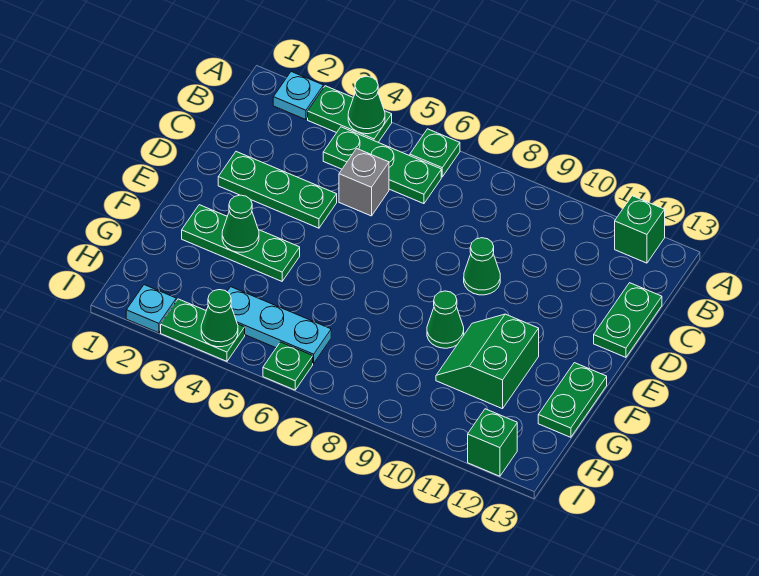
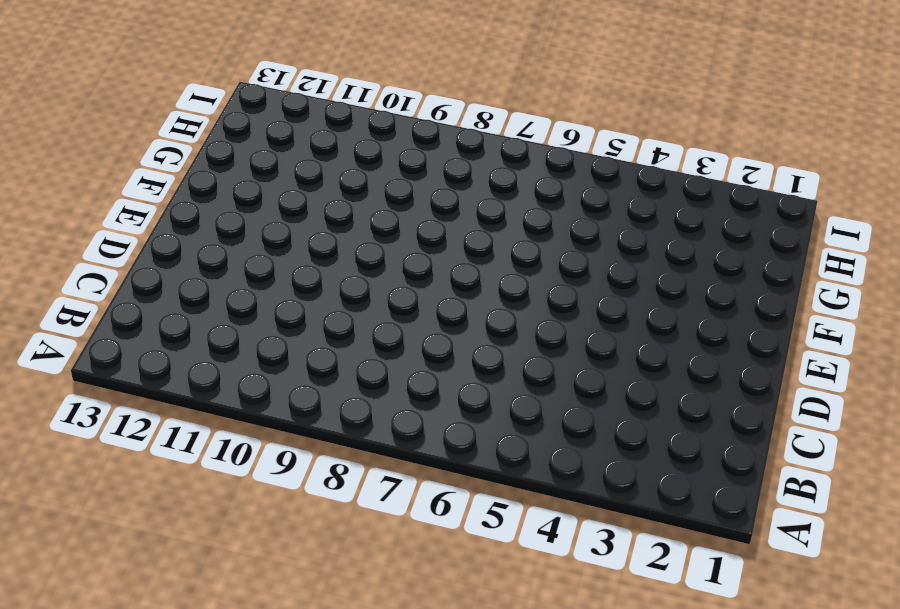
none -> cyan 1x1 plate [273,72,323,120]
none -> green 1x2 plate [308,86,392,142]
none -> green 1x1 plate [410,129,460,177]

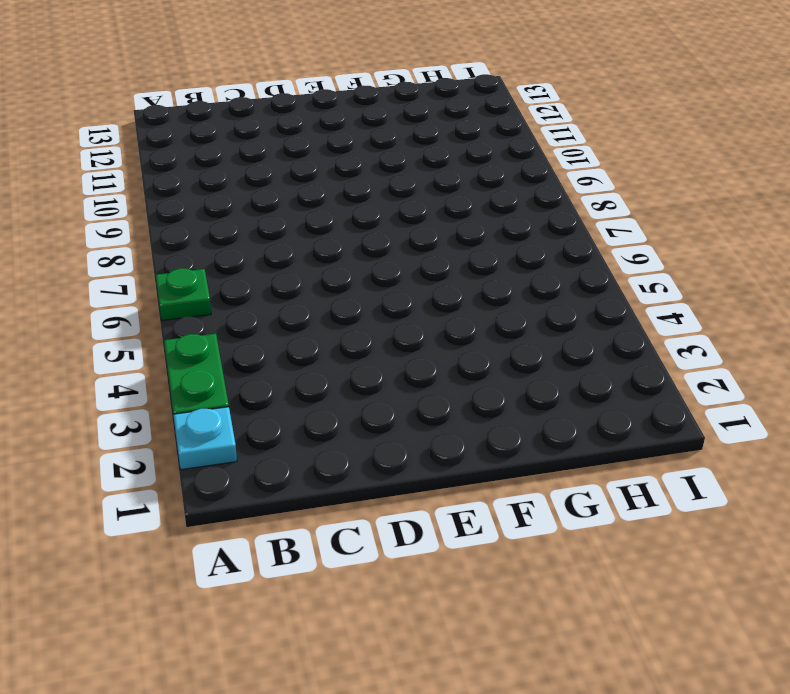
none -> green 1x1 brick [615,196,665,263]
none -> green 1x3 plate [323,127,441,204]
none -> grey 1x1 brick [339,149,389,216]

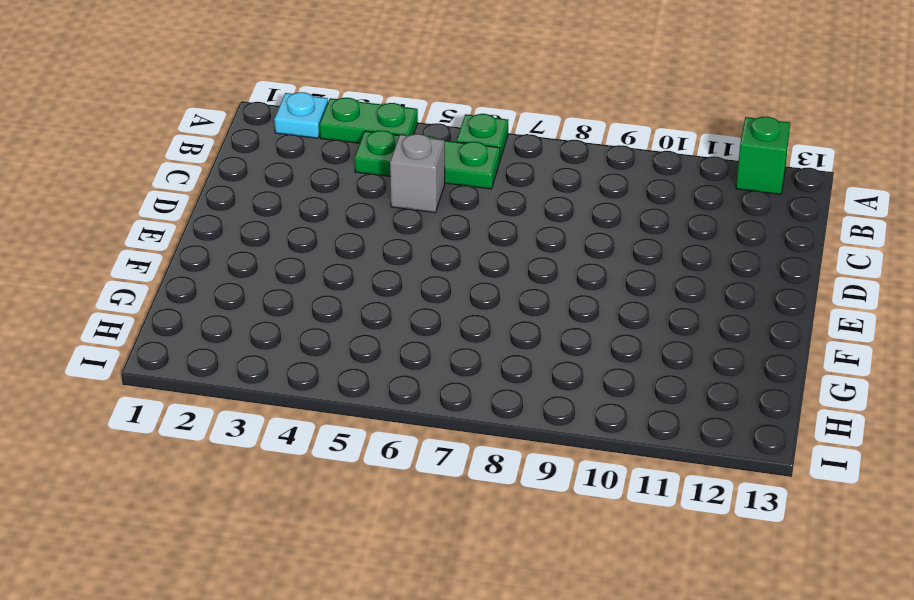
none -> green 1x2 plate [594,283,662,357]
none -> green 1x3 plate [218,152,337,228]
none -> green 1x1 cone [464,238,500,295]

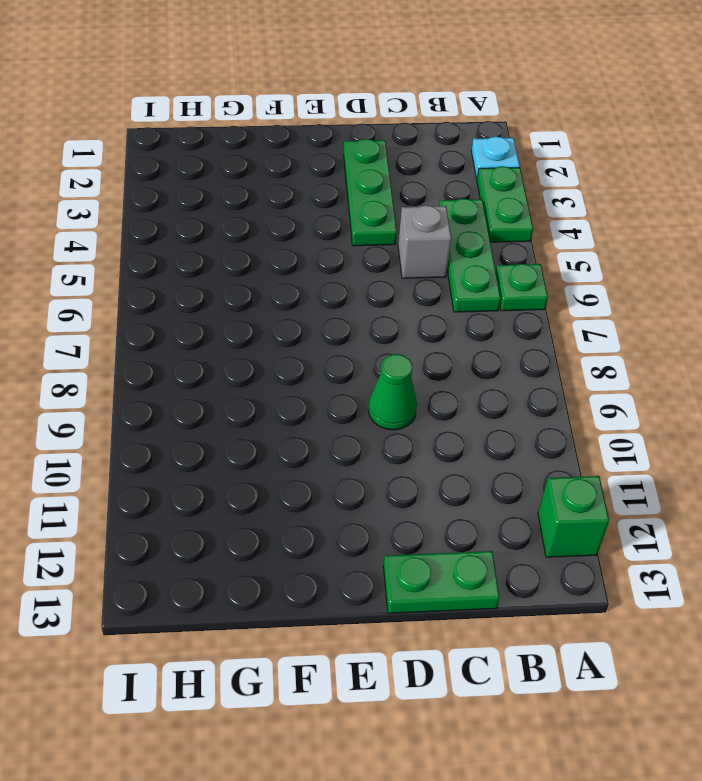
none -> green 1x3 plate [182,205,300,281]
none -> green 1x1 cone [427,291,464,348]
none -> green 2x2 slope [436,314,539,409]

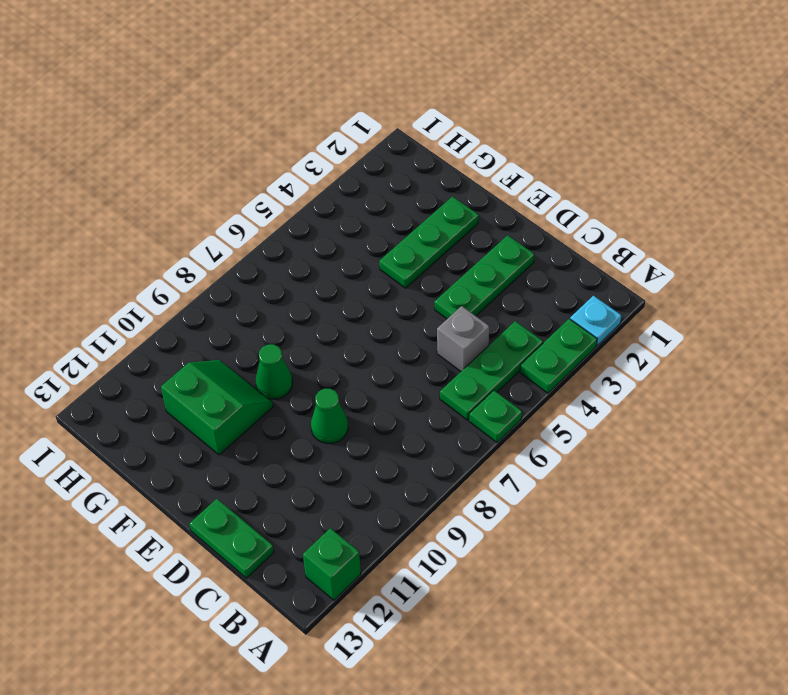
none -> green 1x2 plate [538,363,607,437]
none -> cyan 1x3 plate [227,287,331,363]
none -> cyan 1x1 plate [126,285,176,333]

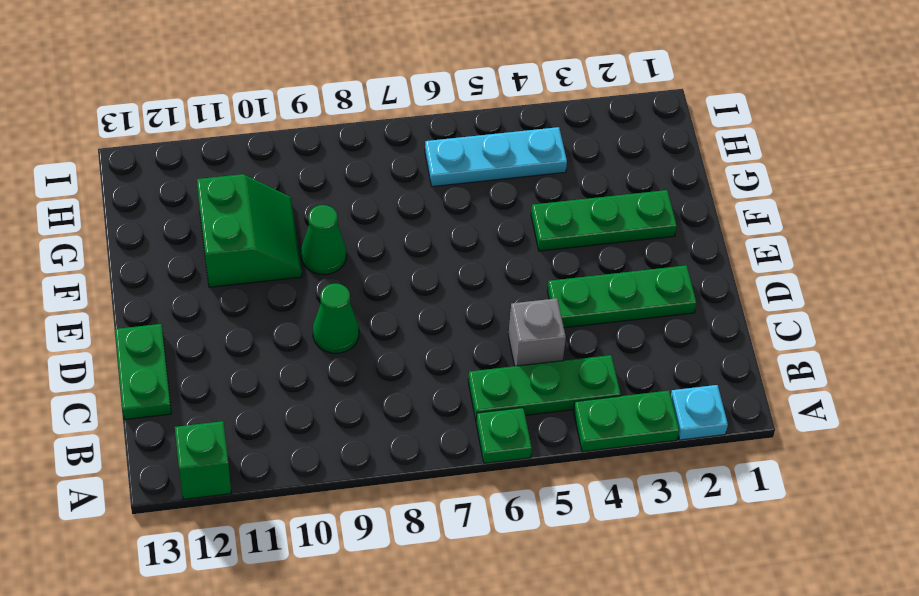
none -> green 1x2 plate [538,363,607,437]
none -> cyan 1x1 plate [126,285,176,333]
none -> green 1x2 plate [161,299,245,361]

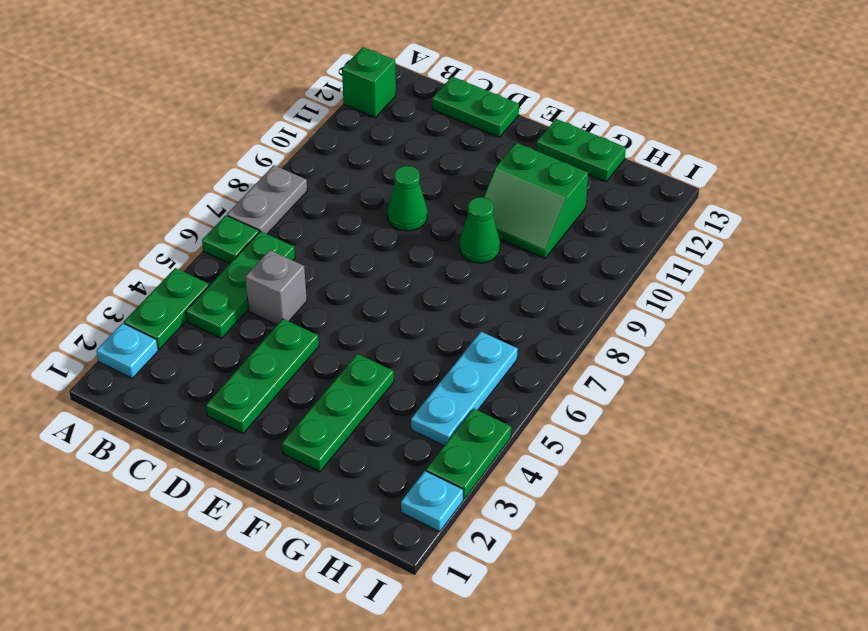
grey 1x2 plate [227,165,307,234] -> none
none -> green 1x1 plate [263,342,313,390]
none -> green 1x1 brick [468,409,517,476]
none -> green 1x1 cone [348,76,385,134]

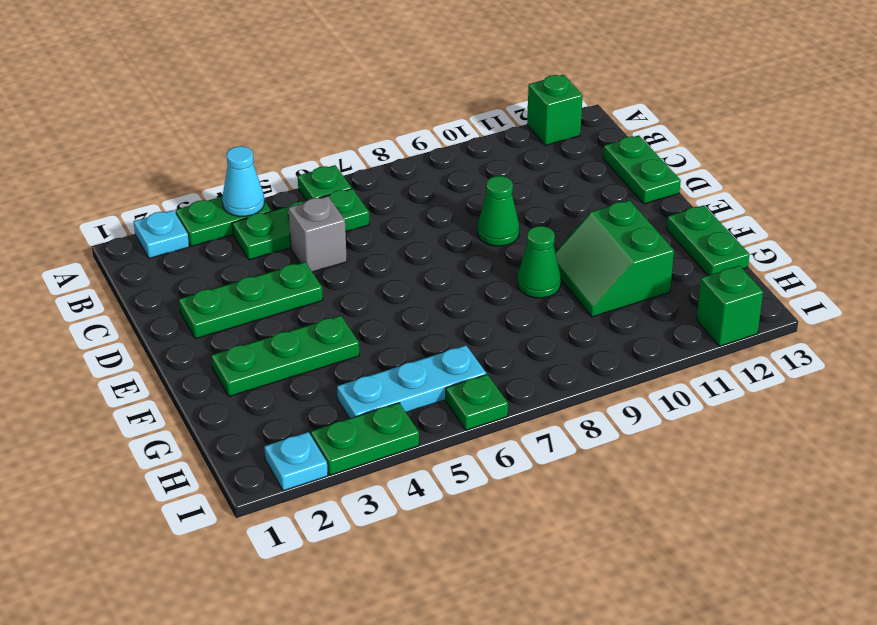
cyan 1x1 cone [222,146,264,216] -> green 1x1 cone [348,76,385,134]
none -> green 1x1 cone [222,195,259,252]
none -> green 1x1 cone [201,290,238,347]

